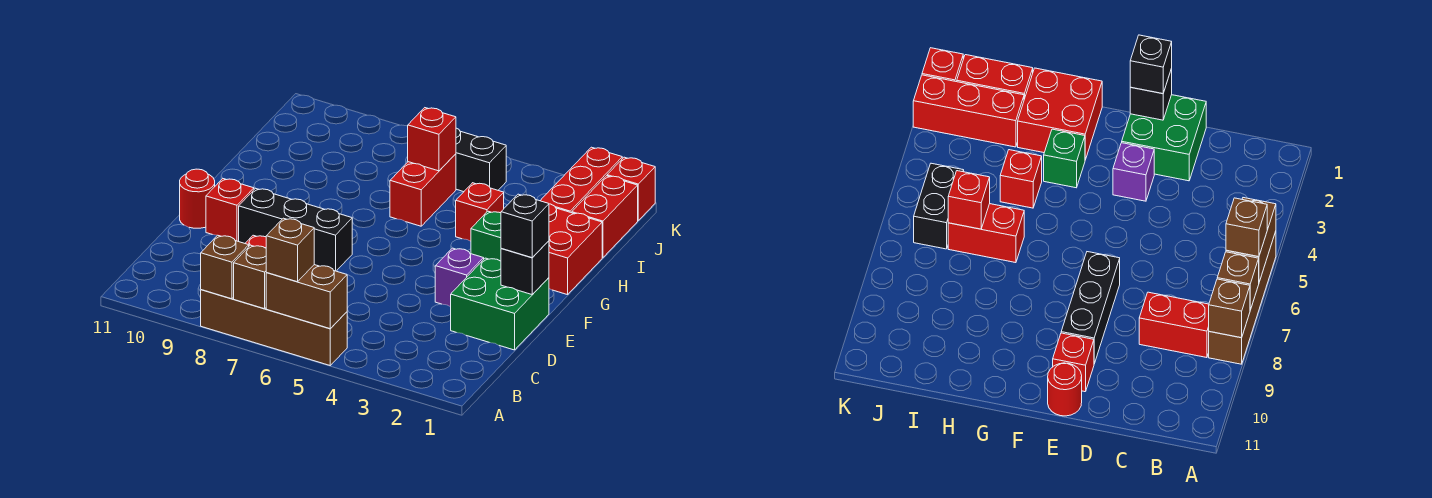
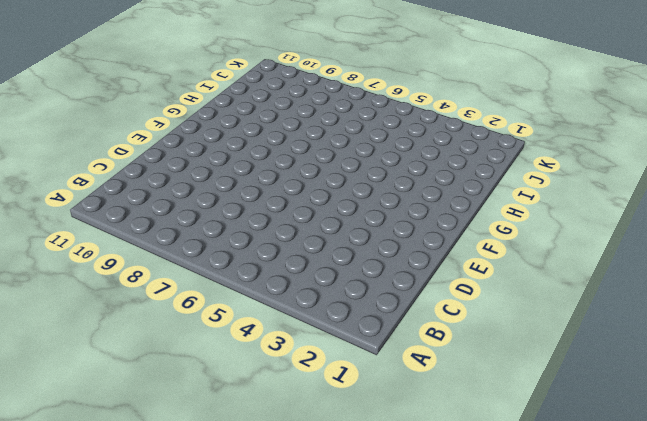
none -> brown 1x4 brick [201,290,347,365]
none -> red 1x2 brick [1139,292,1209,358]
none -> green 2x2 brick [451,258,549,350]

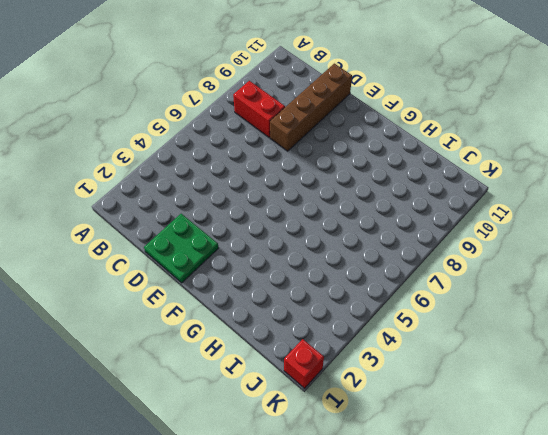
green 2x2 plate [144,214,218,283] -> green 2x2 brick [451,258,549,350]
brown 1x4 brick [270,63,352,151] -> brown 1x4 brick moved to [201,290,347,365]
none -> purple 1x1 brick [435,248,484,307]
none -> black 1x3 brick [239,188,352,271]
none -> red 1x1 brick [206,179,254,241]

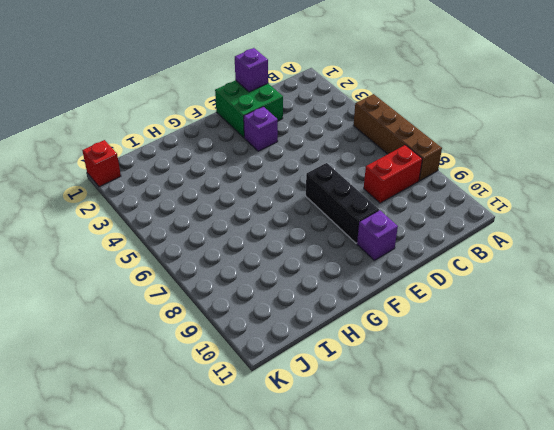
purple 1x1 brick [235,48,268,92] -> none
purple 1x1 brick [357,210,398,260] -> red 1x1 brick [206,179,254,241]
none -> red 1x1 round brick [180,169,215,228]
none -> red 2x2 brick [549,204,602,295]
none -> green 1x1 brick [471,211,501,261]

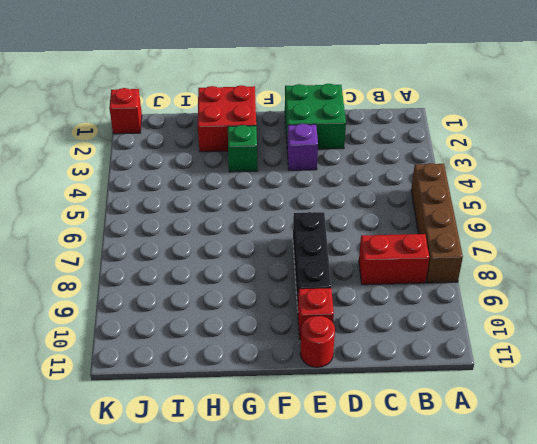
none -> red 1x1 brick [456,183,504,241]
none -> red 1x2 brick [390,154,456,226]
none -> red 1x2 brick [572,176,638,258]

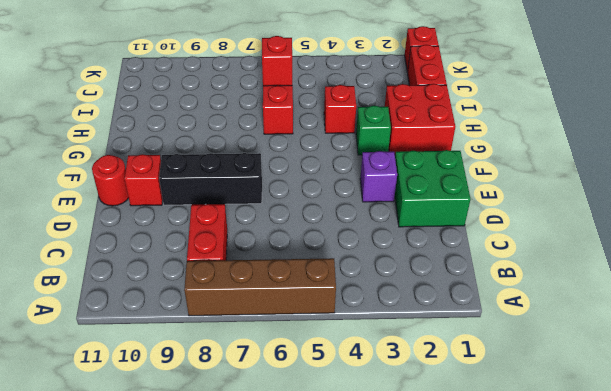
none -> red 1x3 brick [540,147,622,213]
none -> black 1x2 brick [456,128,506,192]
none -> brown 1x2 brick [266,265,347,329]

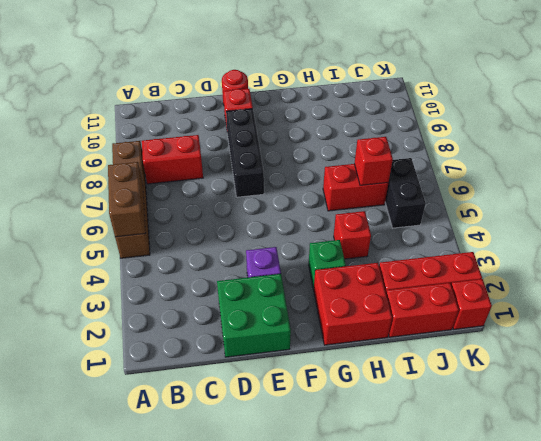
none -> brown 1x1 brick [234,245,267,309]
none -> brown 1x1 brick [201,235,249,299]
none -> black 1x1 brick [501,241,549,294]

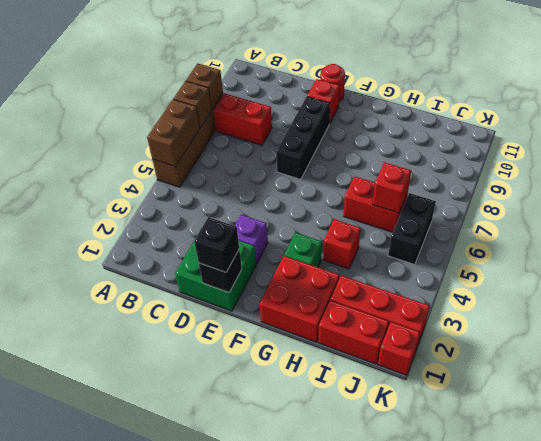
none -> brown 1x1 brick [266,218,314,282]

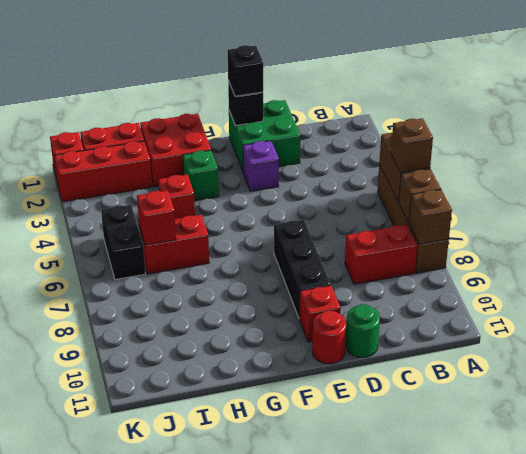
green 1x1 round brick [345,304,380,358] -> none

